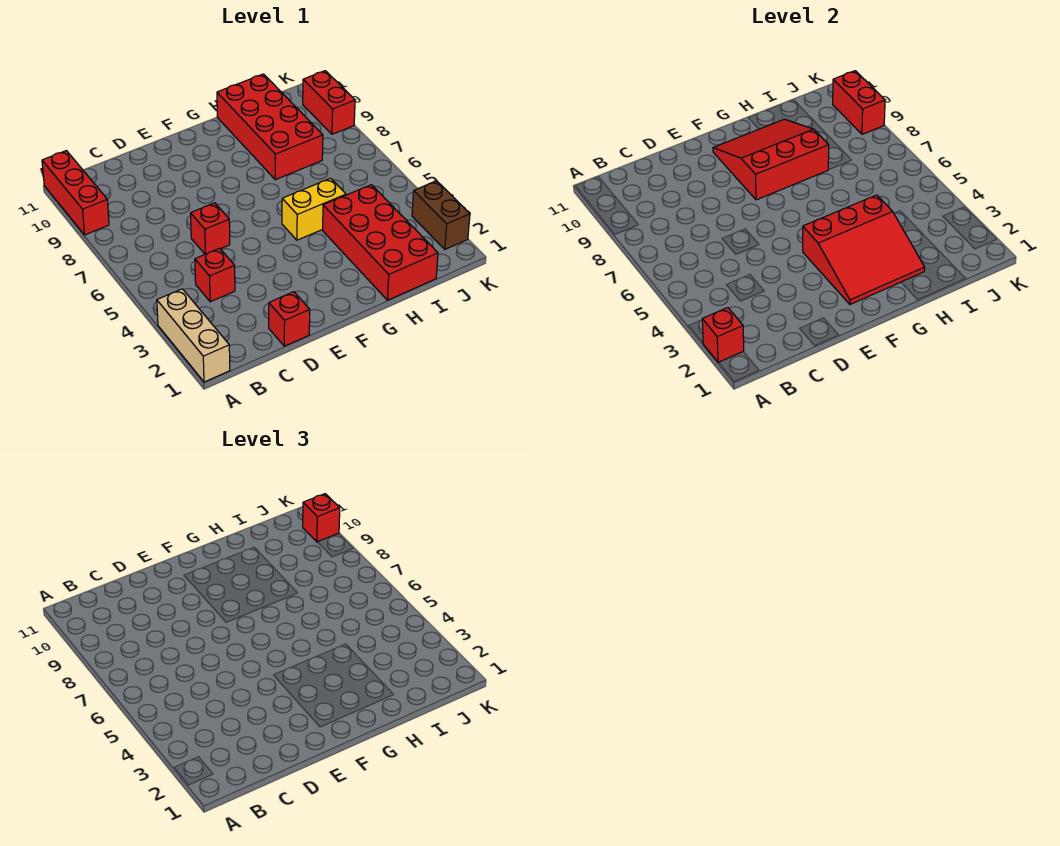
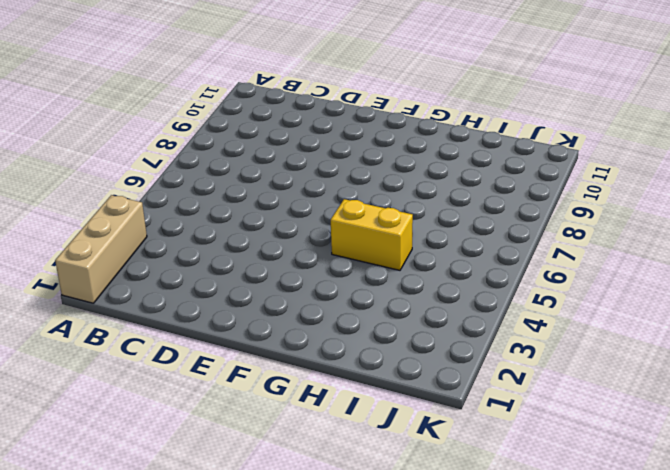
none -> red 1x3 brick [42,151,109,235]
none -> red 1x1 brick [195,248,235,302]
none -> red 1x1 brick [269,292,310,346]

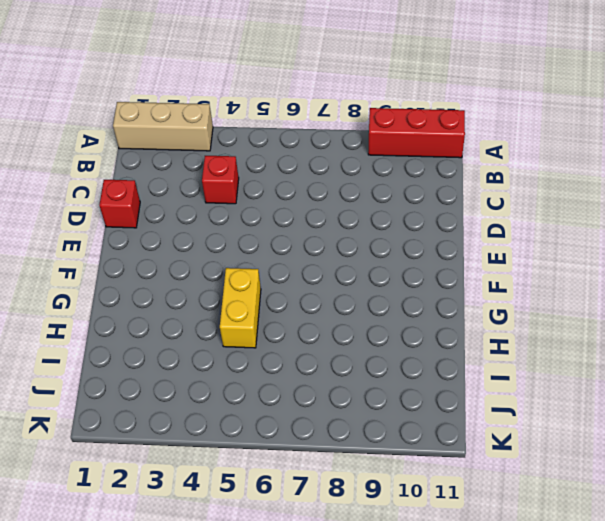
none -> red 1x1 brick [190,203,230,254]
none -> red 2x4 brick [323,185,438,300]
none -> red 2x4 brick [217,74,323,180]

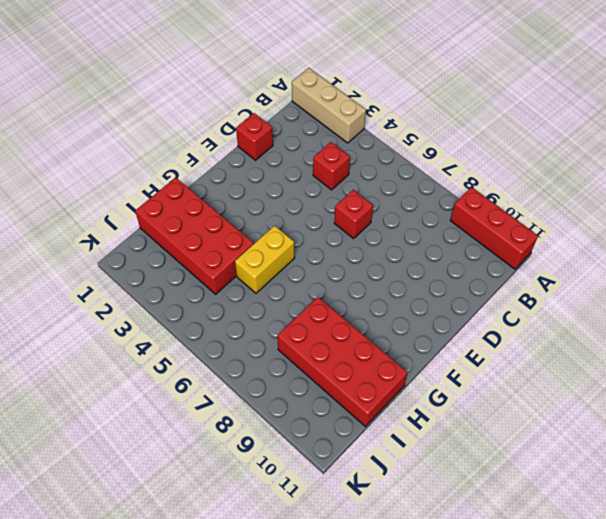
none -> brown 1x2 brick [412,181,470,249]
none -> red 1x2 brick [303,71,355,134]
none -> red 1x1 brick [702,308,744,363]

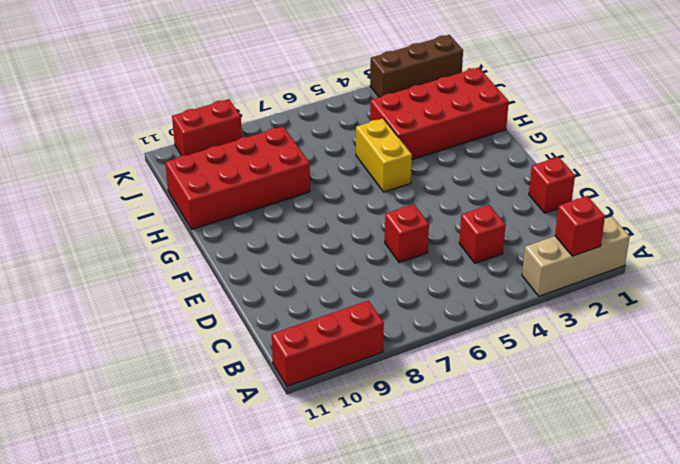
brown 1x3 brick [370,35,463,97] -> brown 1x2 brick [412,181,470,249]
none -> red 3x3 slope [803,195,925,304]
none -> red 3x3 slope [713,119,829,200]
none -> red 1x2 brick [833,71,885,134]

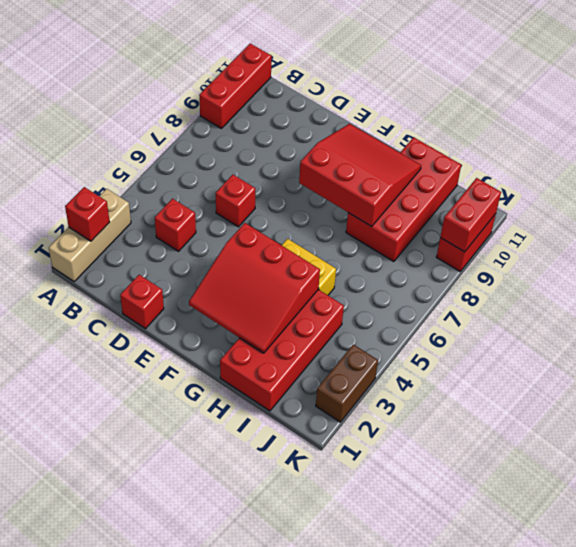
none -> red 1x1 brick [303,494,340,542]

